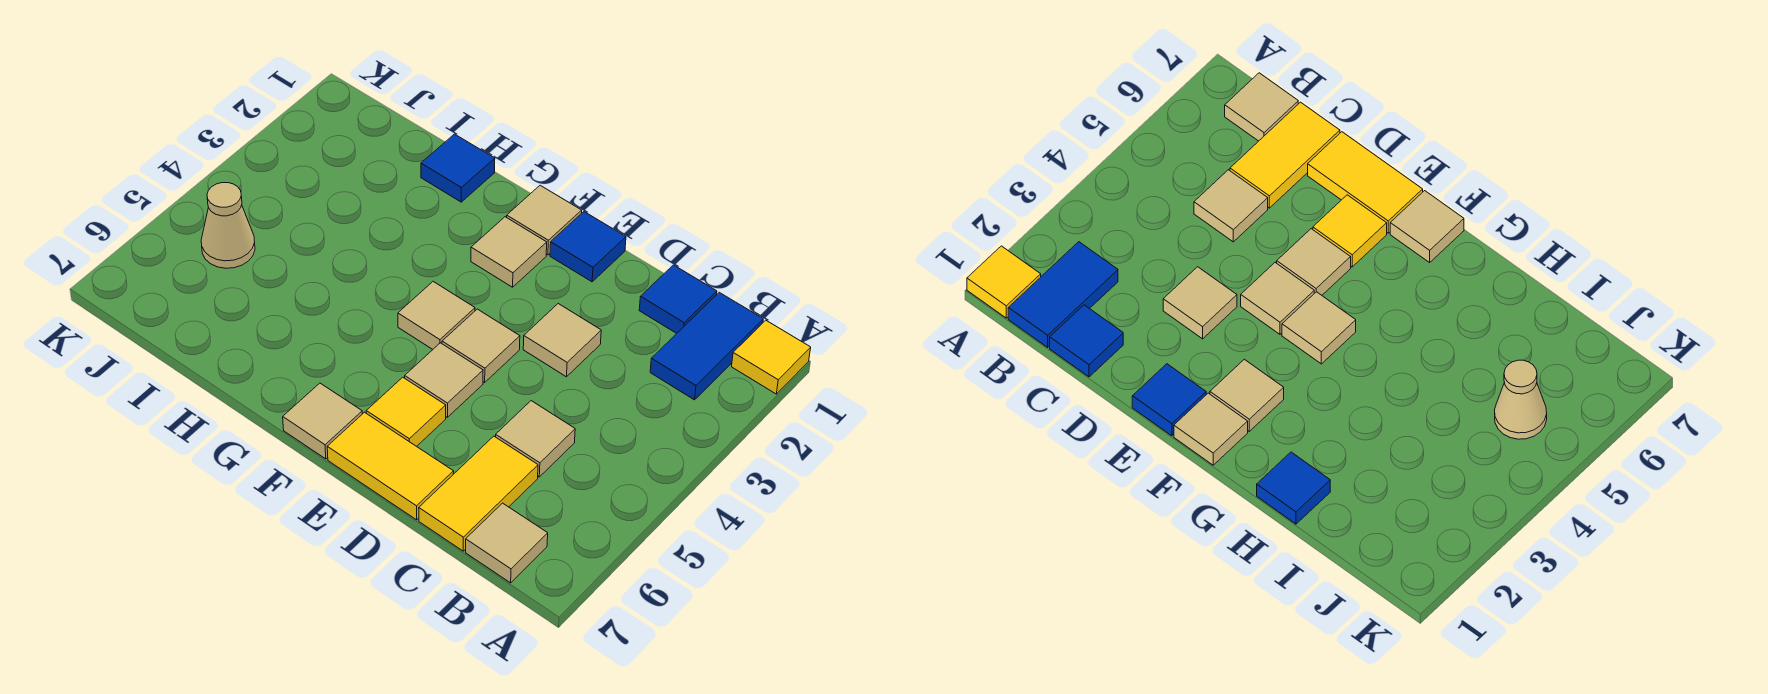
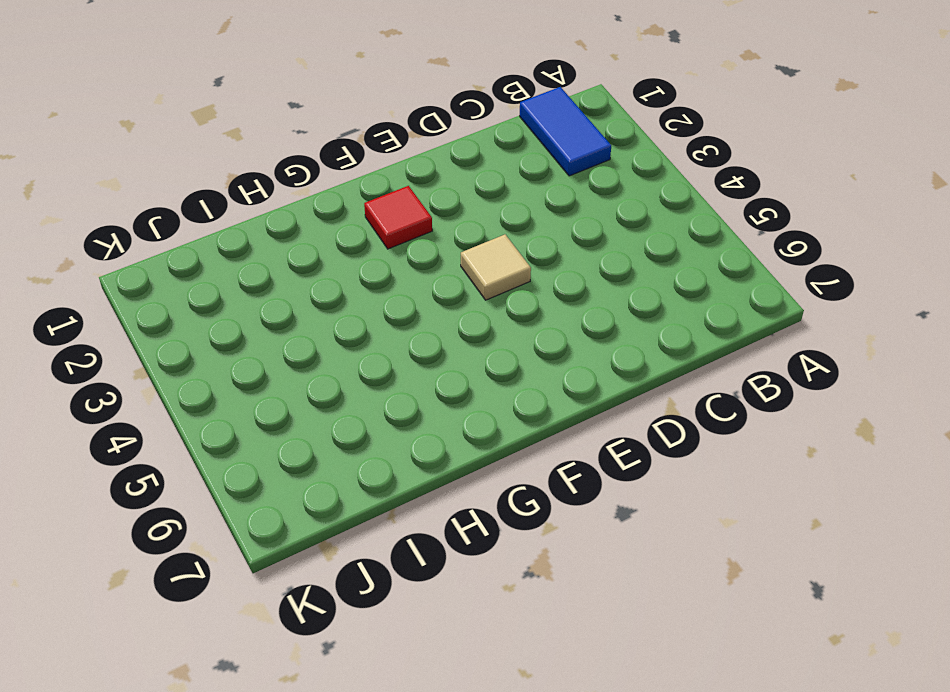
red 1x1 tile [364,186,432,249] -> tan 1x1 tile [471,217,547,287]
none -> yellow 1x1 tile [732,320,811,394]
none -> tan 1x1 tile [466,503,548,583]
none -> blue 1x1 tile [639,265,717,333]

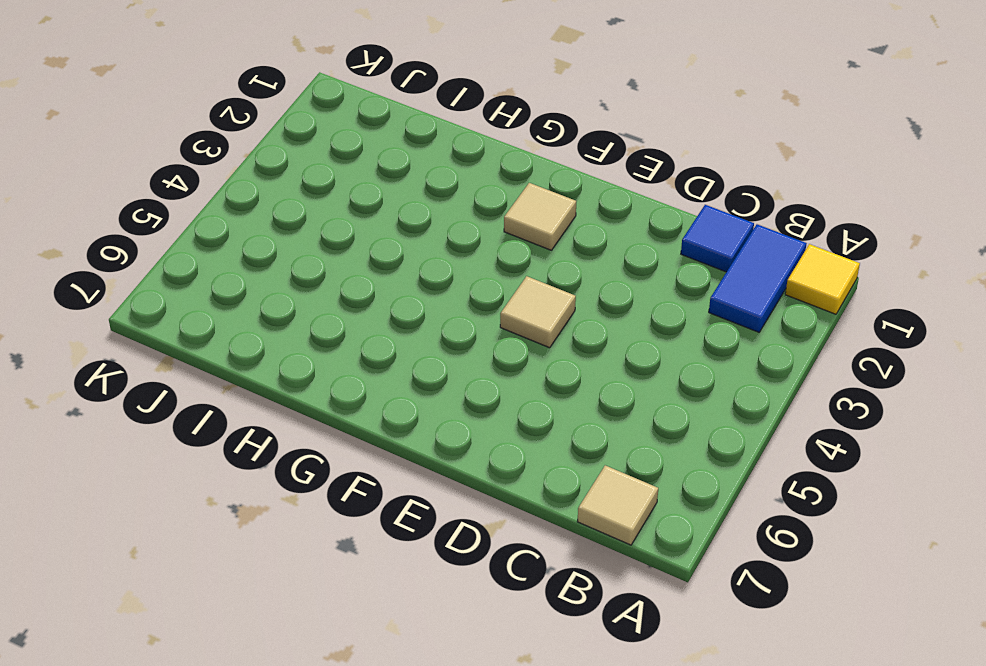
none -> tan 1x1 tile [496,401,575,477]
none -> yellow 1x2 tile [419,436,538,551]
none -> tan 1x1 tile [523,304,601,377]

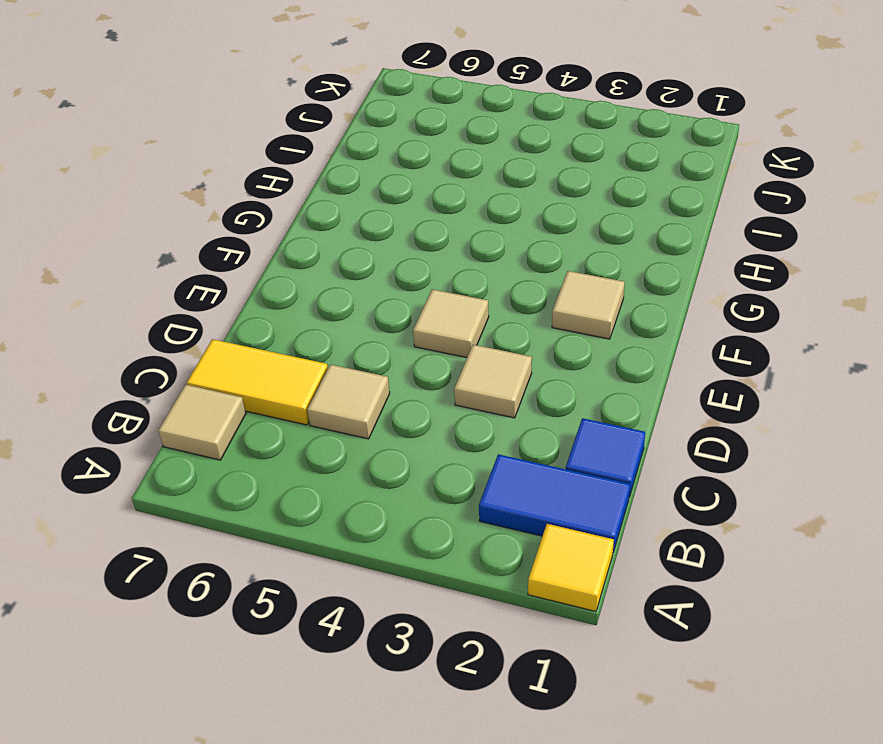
none -> yellow 1x2 tile [327,412,454,520]
none -> blue 1x1 tile [550,212,626,282]
none -> tan 1x1 tile [405,343,483,417]

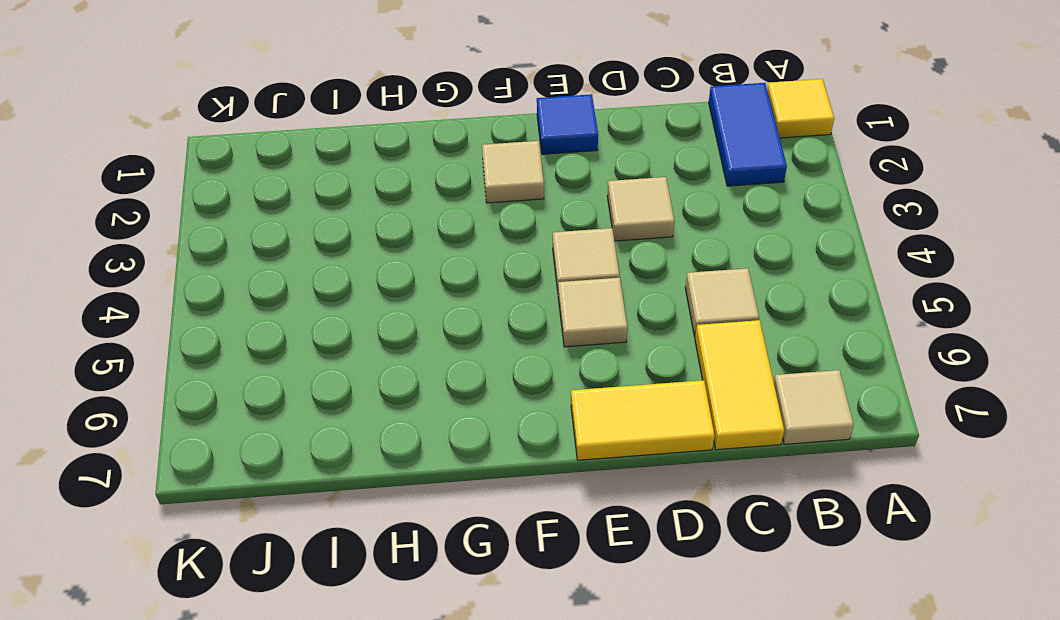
none -> blue 1x1 tile [639,265,717,333]
none -> yellow 1x1 tile [366,377,446,446]
none -> tan 1x1 tile [507,185,582,255]

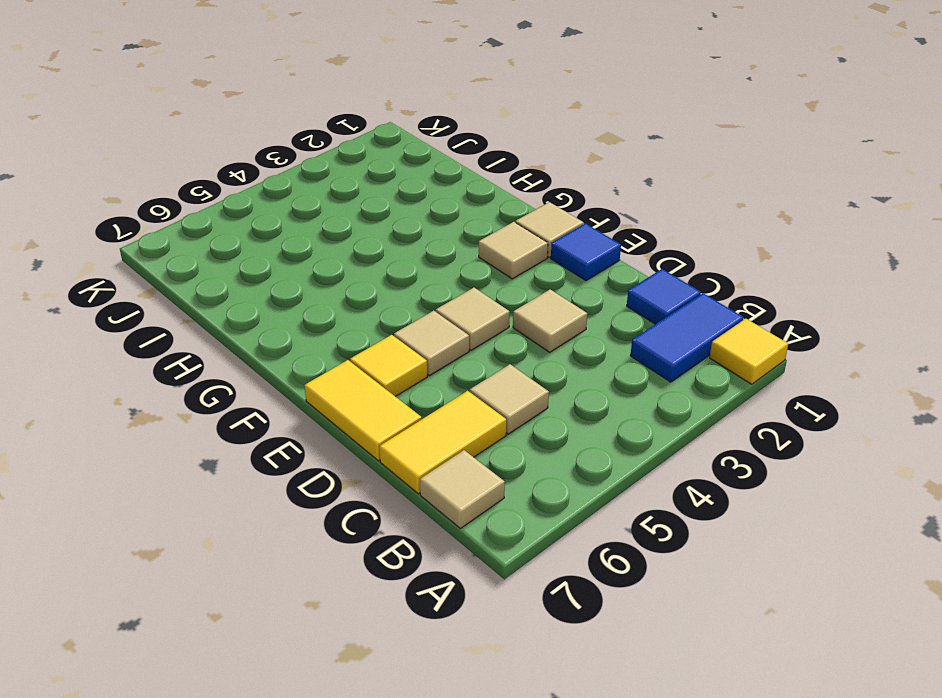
none -> tan 1x1 tile [398,282,475,349]
none -> tan 1x1 tile [283,383,362,459]
none -> blue 1x1 tile [421,134,495,202]

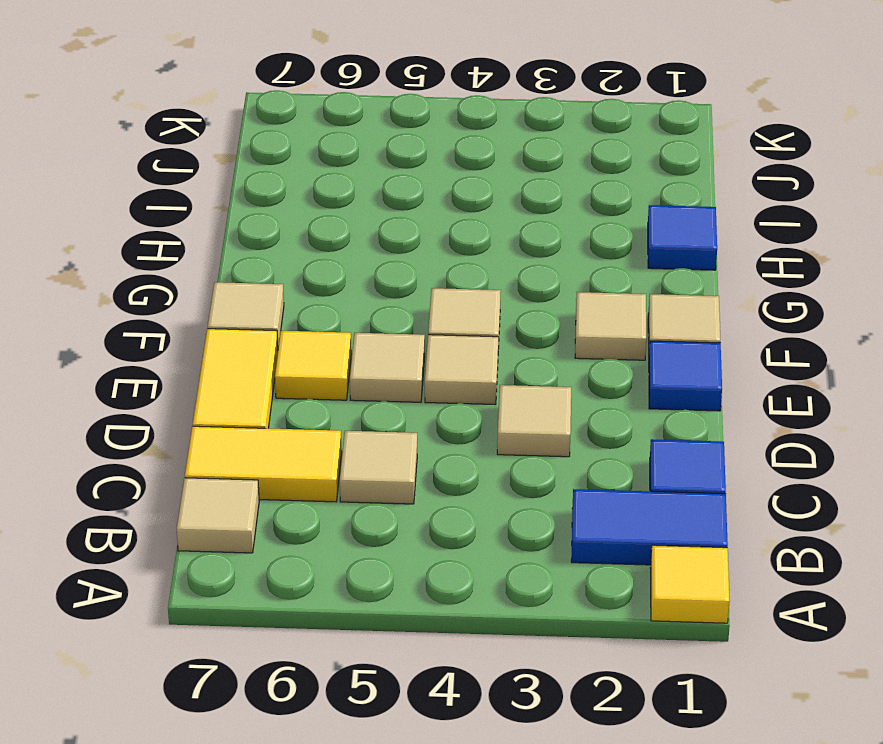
none -> tan 1x1 cone [201,183,255,268]

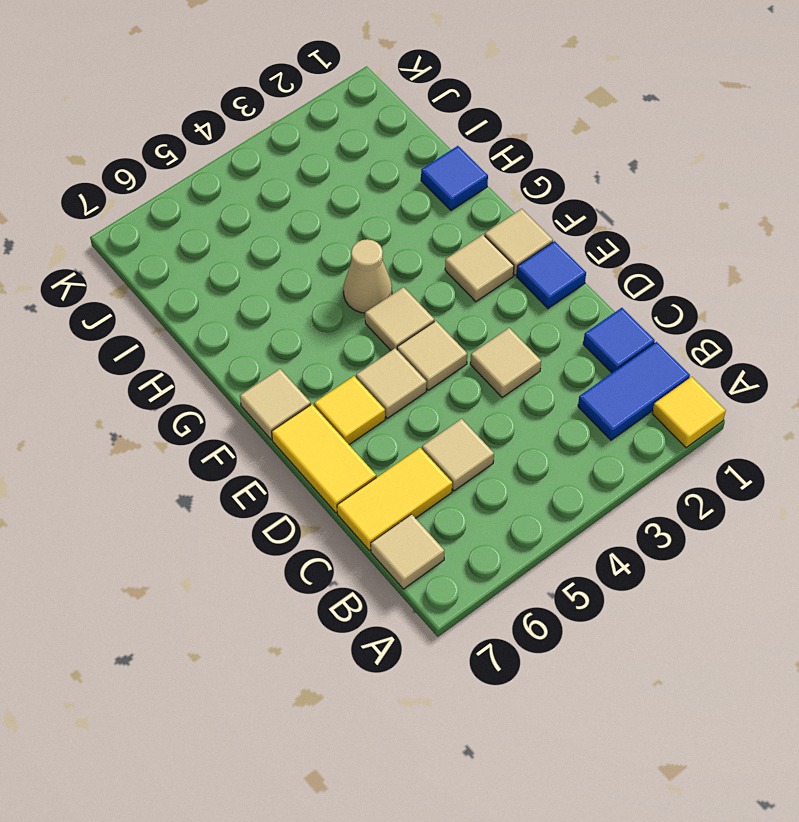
tan 1x1 cone [343,239,392,313] -> tan 1x1 cone moved to [201,183,255,268]

